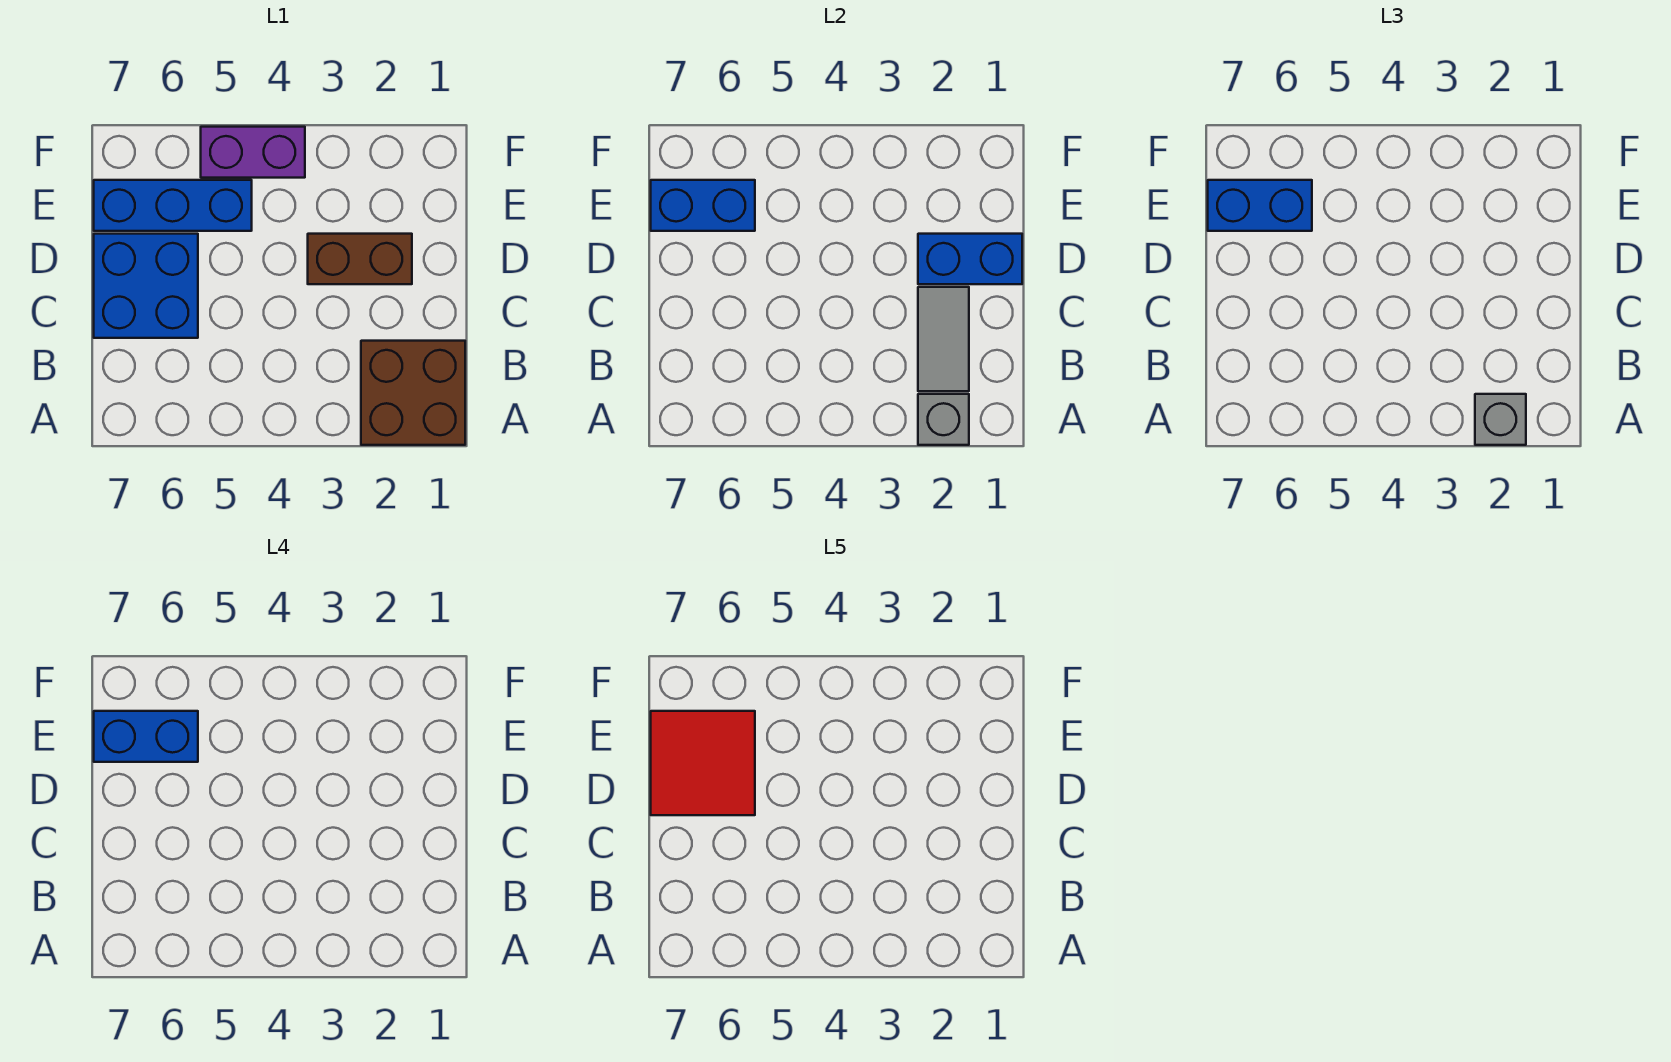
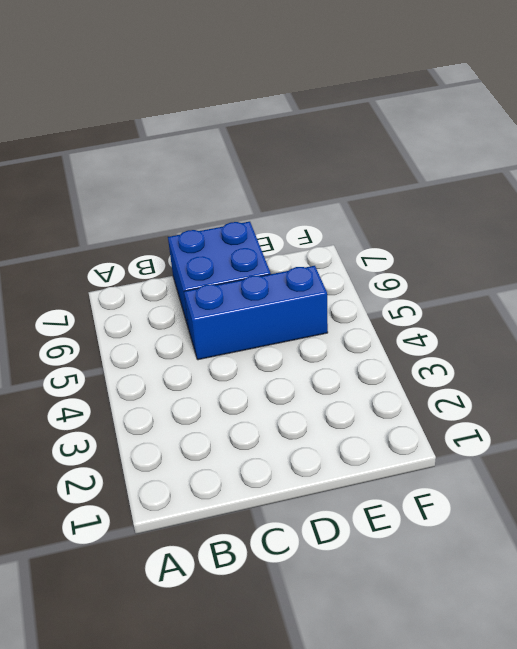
blue 1x3 brick [184,266,328,360] -> blue 1x3 brick turned to [94,180,252,231]
none -> brown 2x2 brick [361,341,465,445]
none -> brown 1x2 brick [308,234,412,284]
none -> purple 1x2 brick [201,127,305,178]

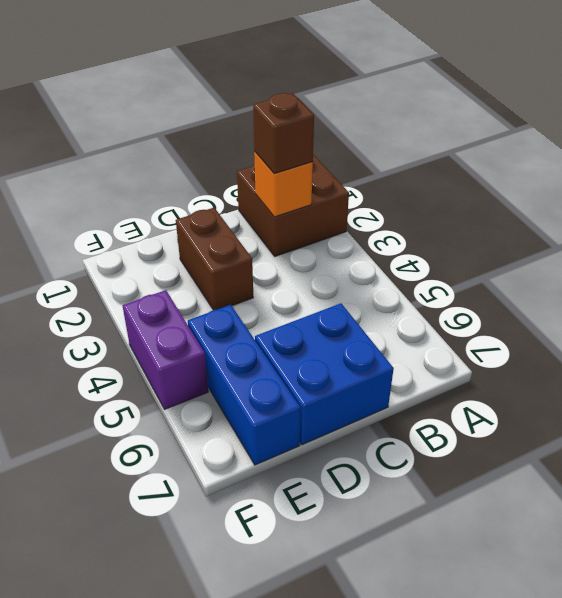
orange 1x1 brick [254,152,313,217] -> grey 1x2 tile [918,287,969,391]
brown 1x1 brick [253,93,314,174] -> none
none -> grey 1x1 brick [918,394,969,445]
none -> blue 1x2 brick [918,234,1022,284]
none -> blue 1x2 brick [651,180,755,231]

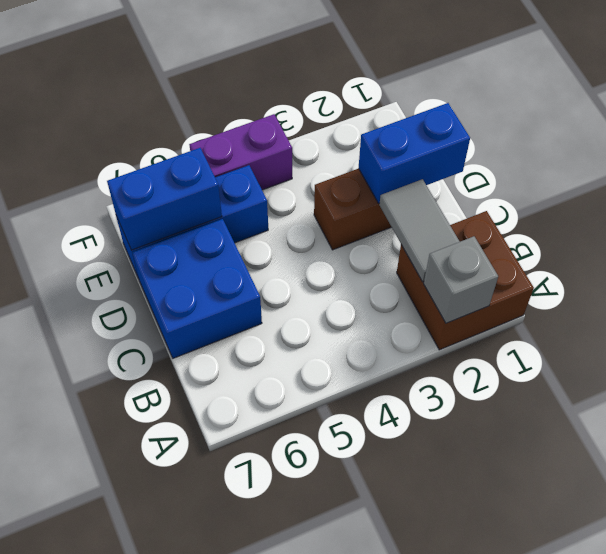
none -> grey 1x1 brick [1475,394,1526,445]
none -> blue 1x2 brick [1208,180,1312,231]
none -> blue 1x2 brick [94,711,198,762]

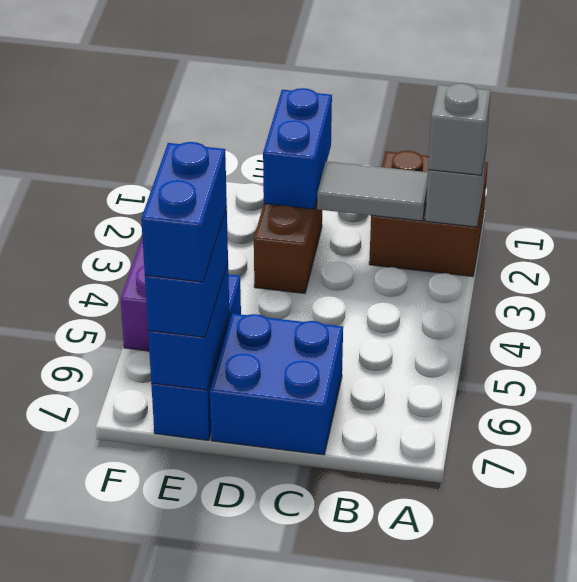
none -> red 2x2 tile [651,711,755,815]

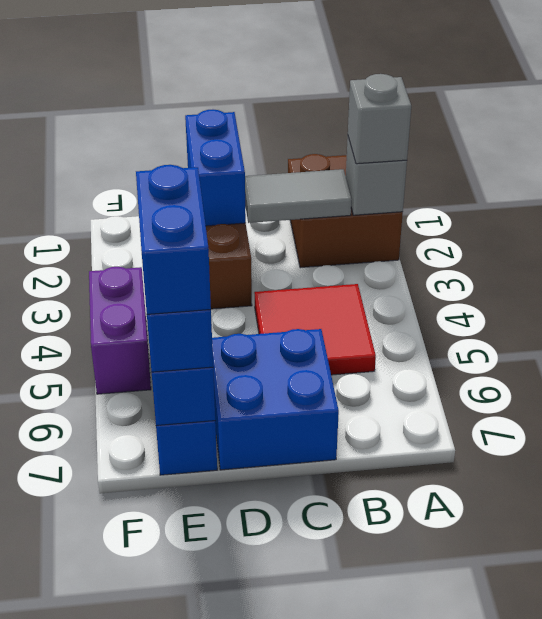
red 2x2 tile [254,284,376,375] -> red 2x2 tile moved to [651,711,755,815]

